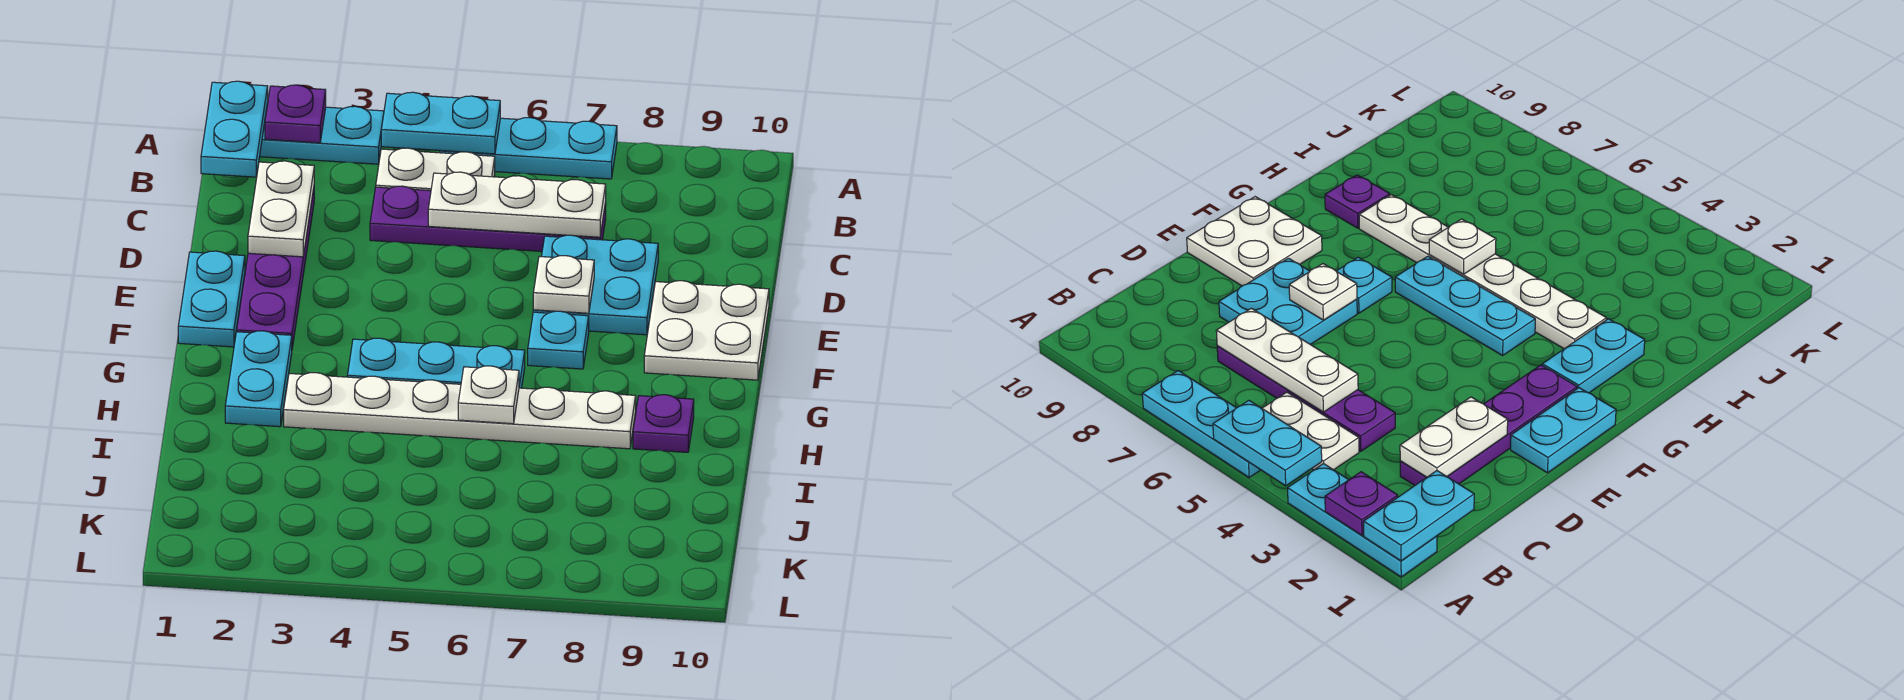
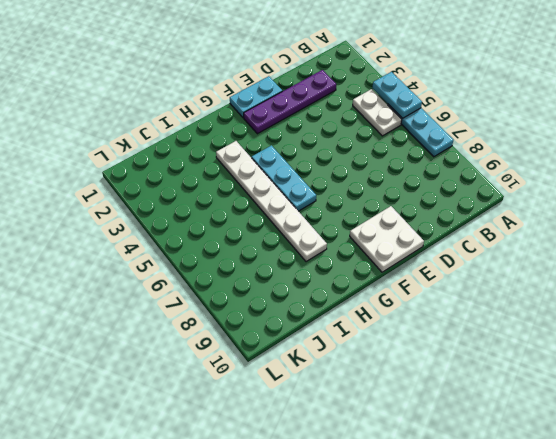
none -> cyan 1x3 plate [260,104,384,164]
none -> purple 1x4 plate [370,186,606,251]
none -> cyan 2x2 plate [533,235,658,335]

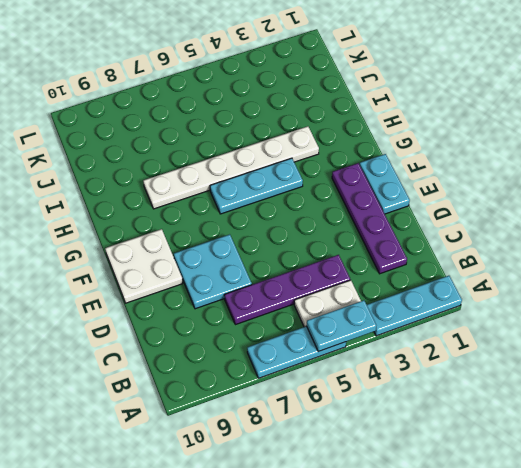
none -> cyan 1x1 plate [528,311,589,369]
none -> cyan 1x2 plate [225,331,292,427]
none -> purple 1x1 plate [633,395,694,452]

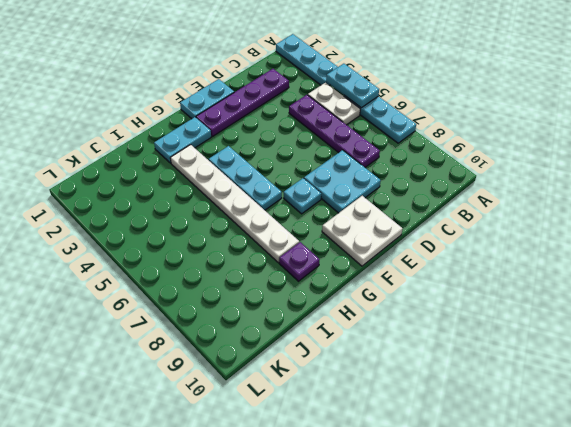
none -> cyan 1x2 plate [201,81,268,177]
none -> purple 1x1 plate [265,85,326,143]
none -> white 1x2 plate [248,161,314,257]

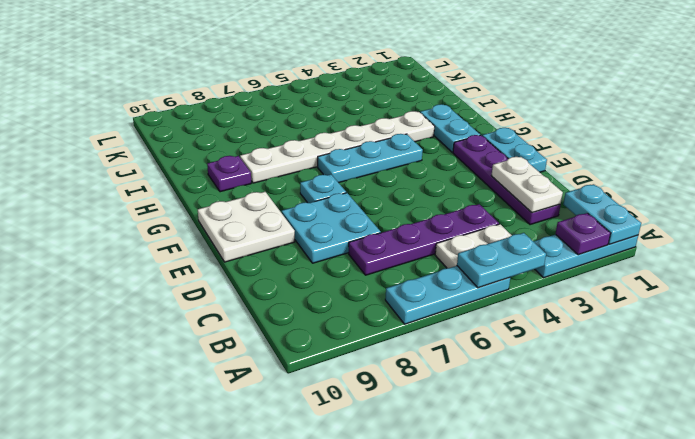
none -> white 1x3 plate [428,172,606,237]
none -> white 1x1 plate [533,256,594,313]
none -> white 1x1 plate [458,366,519,424]

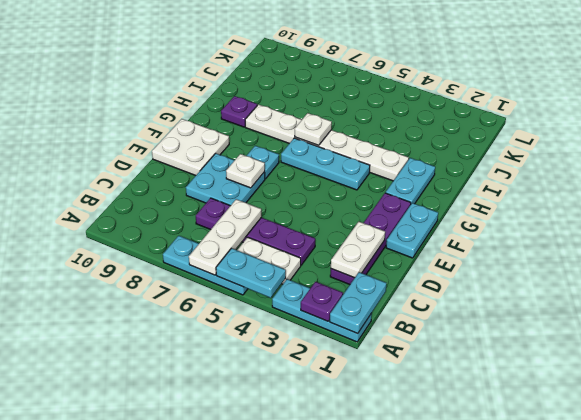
white 1x3 plate [189,199,261,275] -> white 1x3 plate turned to [428,172,606,237]

